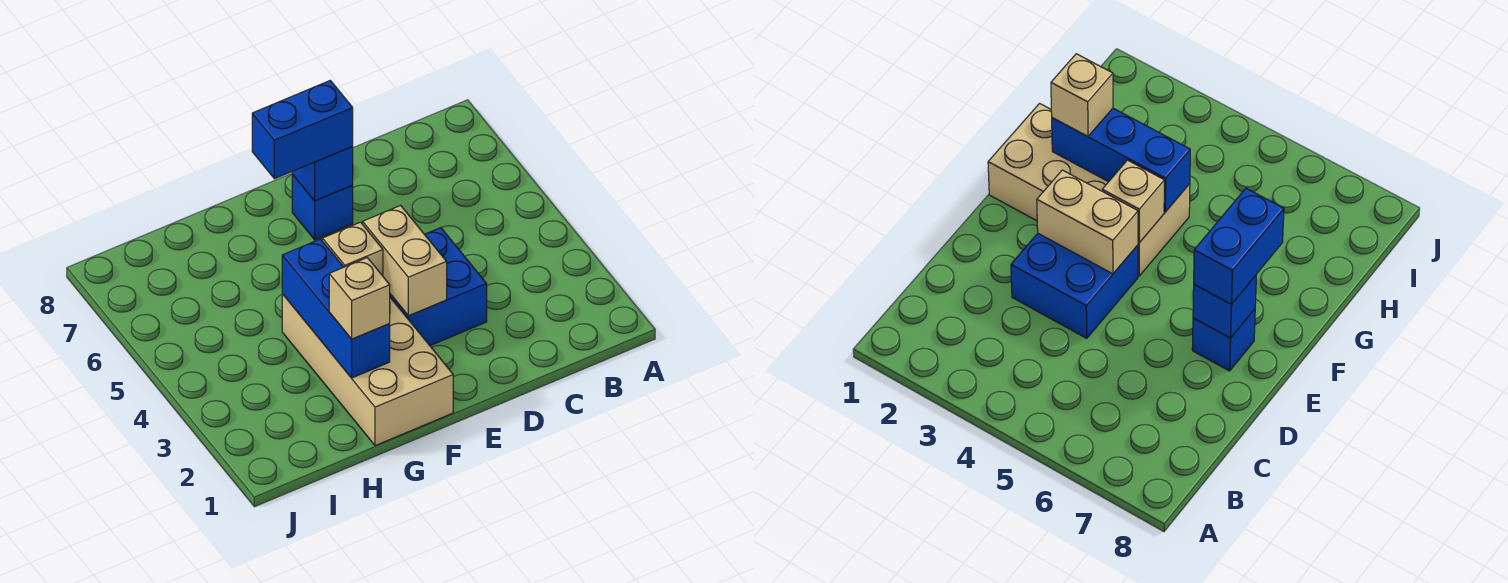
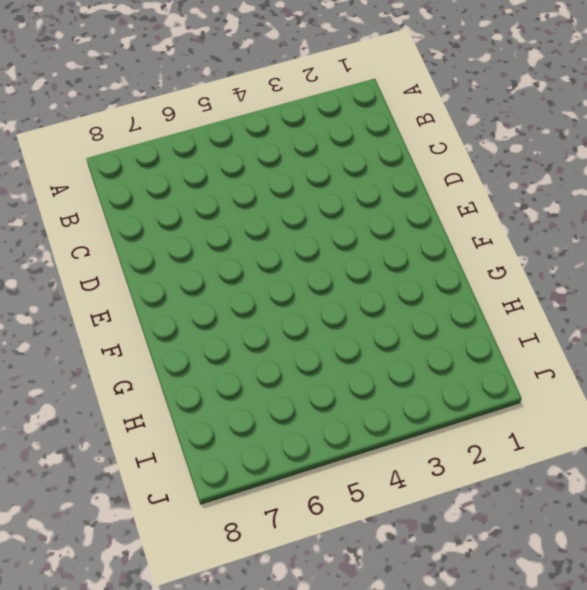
none -> blue 2x2 brick [390,228,487,346]
none -> blue 1x1 brick [292,174,353,240]

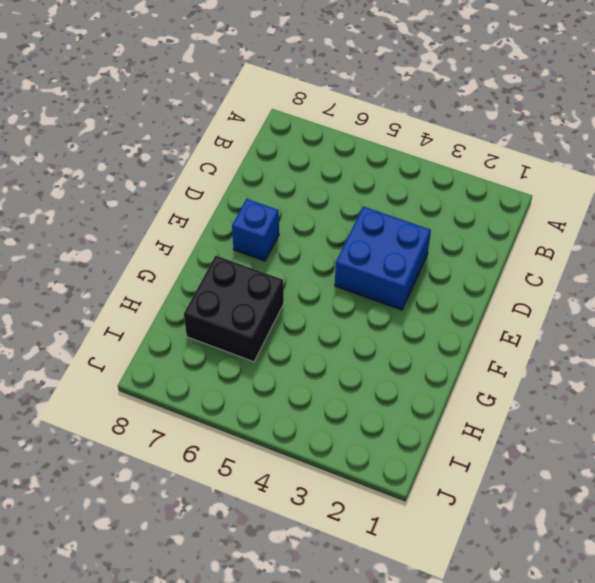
black 2x2 brick [184,256,284,362] -> none
none -> tan 2x4 brick [282,294,453,446]
none -> tan 1x2 brick [363,205,447,316]

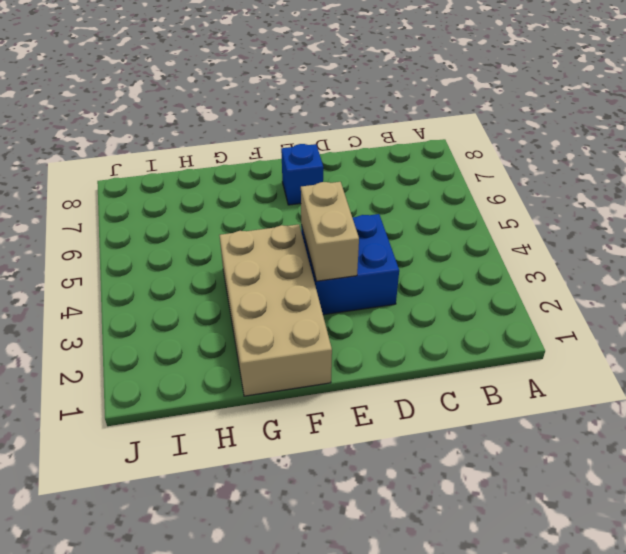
none -> blue 1x1 brick [292,147,353,201]
none -> tan 1x1 brick [322,222,383,276]

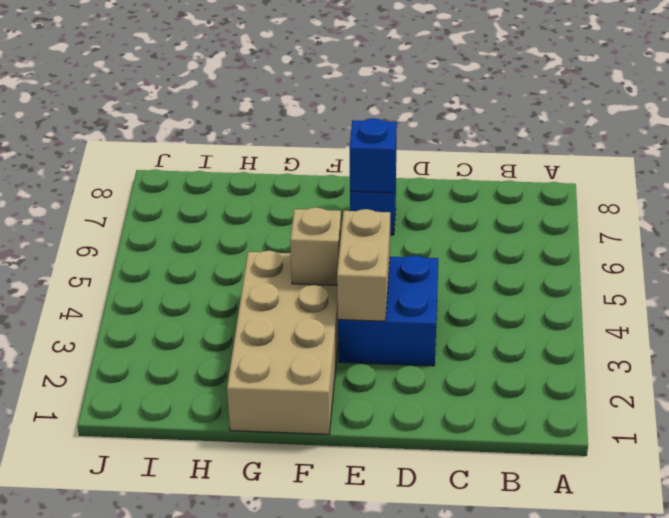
none -> blue 1x3 brick [282,239,390,378]
none -> blue 1x2 brick [252,80,353,179]

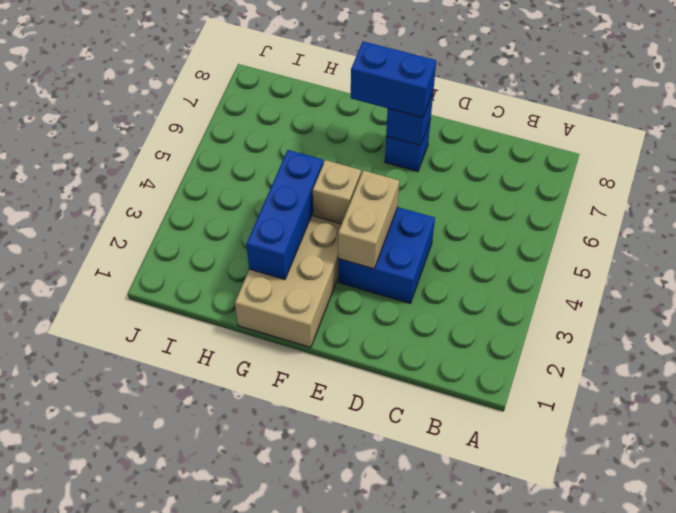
none -> tan 1x1 brick [329,258,390,339]

